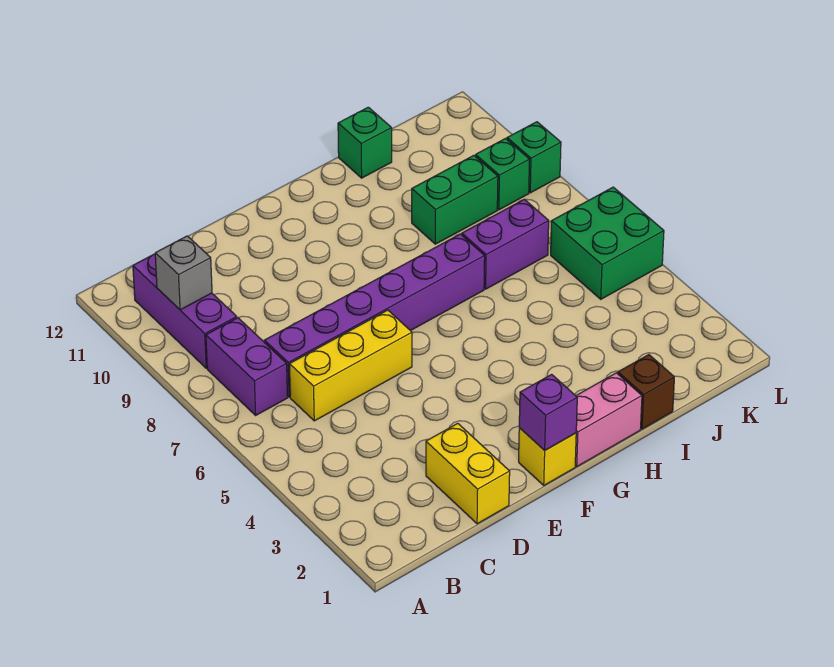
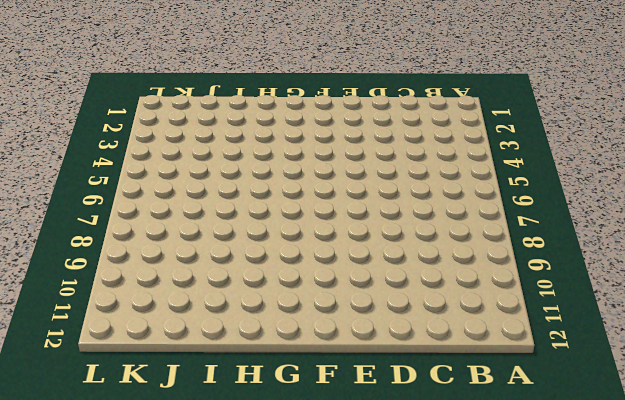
none -> purple 1x2 brick [206,318,288,415]
none -> purple 1x3 brick [133,254,237,368]
none -> yellow 1x3 brick [289,310,412,421]

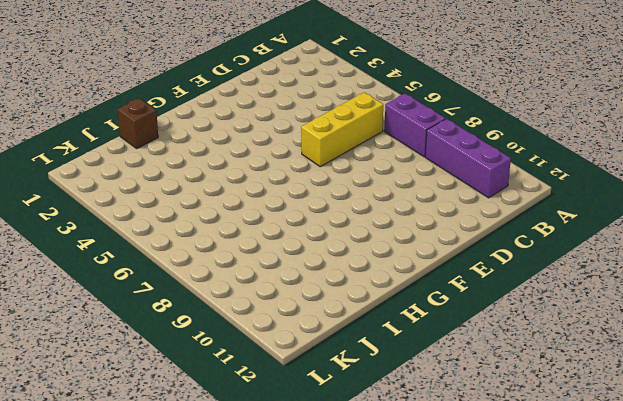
none -> purple 1x6 brick [264,234,485,397]
none -> yellow 1x2 brick [426,423,510,524]
none -> yellow 1x1 brick [519,428,576,485]

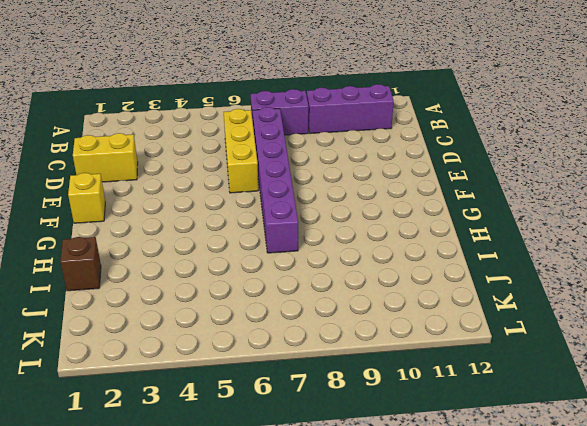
none -> pink 1x2 brick [575,373,642,466]
none -> purple 1x2 brick [462,199,549,289]
none -> green 1x2 brick [412,155,498,244]

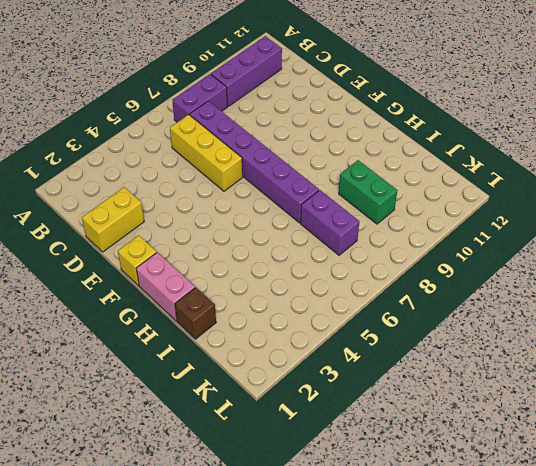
none -> green 1x1 brick [338,107,392,178]
none -> green 2x2 brick [551,187,664,299]
none -> green 1x1 brick [475,139,530,210]

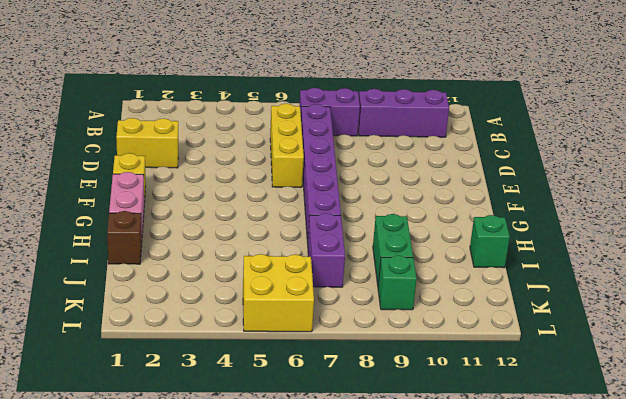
yellow 2x2 brick [243,254,314,332] -> green 2x2 brick [551,187,664,299]
none -> green 1x1 brick [507,122,561,193]
none -> grey 1x1 brick [155,236,212,310]
none -> purple 1x1 brick [519,374,577,450]

